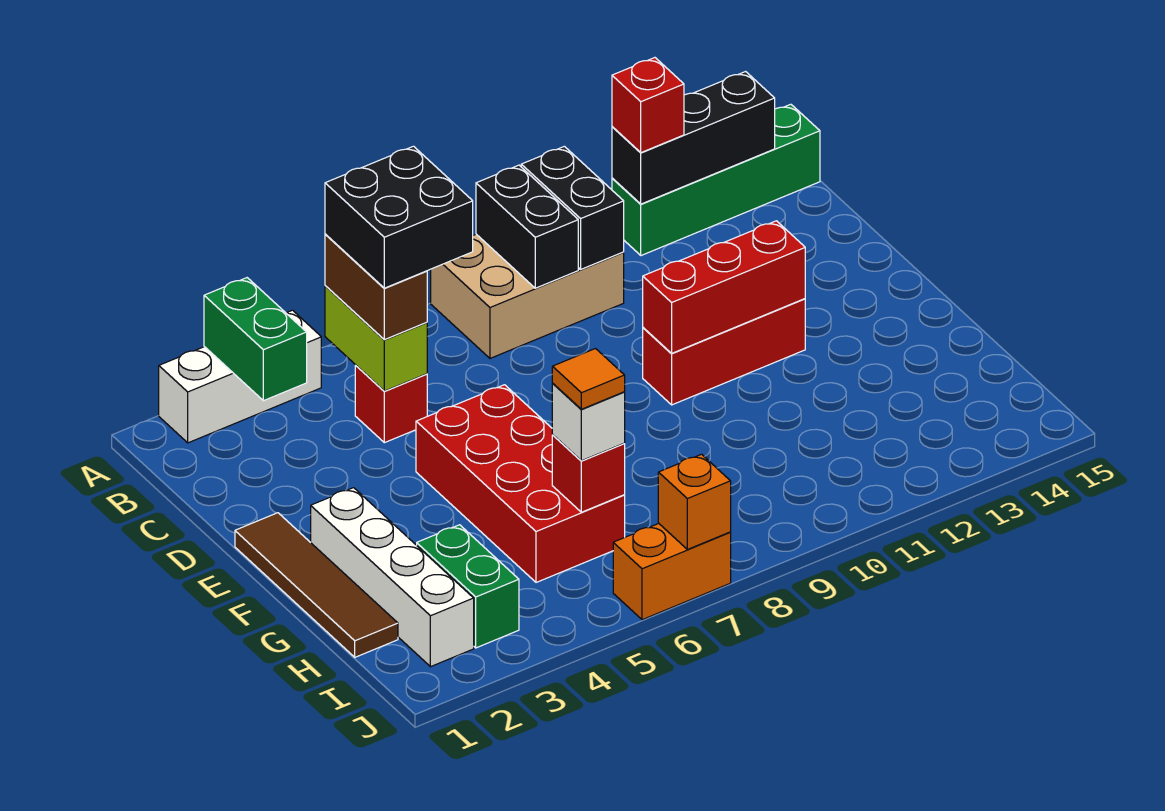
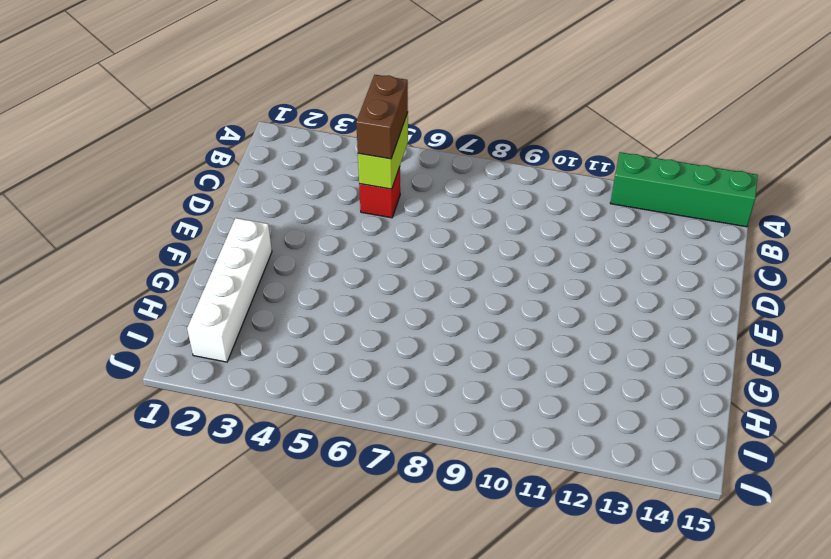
none -> white 1x3 brick [159,310,321,443]
none -> tan 2x3 brick [431,234,624,358]
none -> brown 1x4 tile [235,513,398,657]

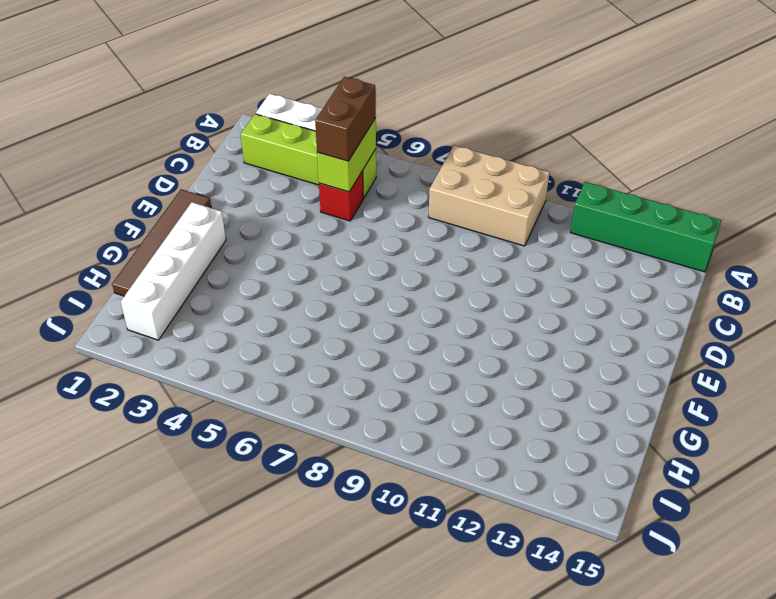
lime 1x4 brick [241,114,376,198] -> none
none -> red 2x4 brick [416,385,625,582]
none -> red 1x3 brick [643,299,805,405]
none -> green 1x2 brick [417,525,519,648]

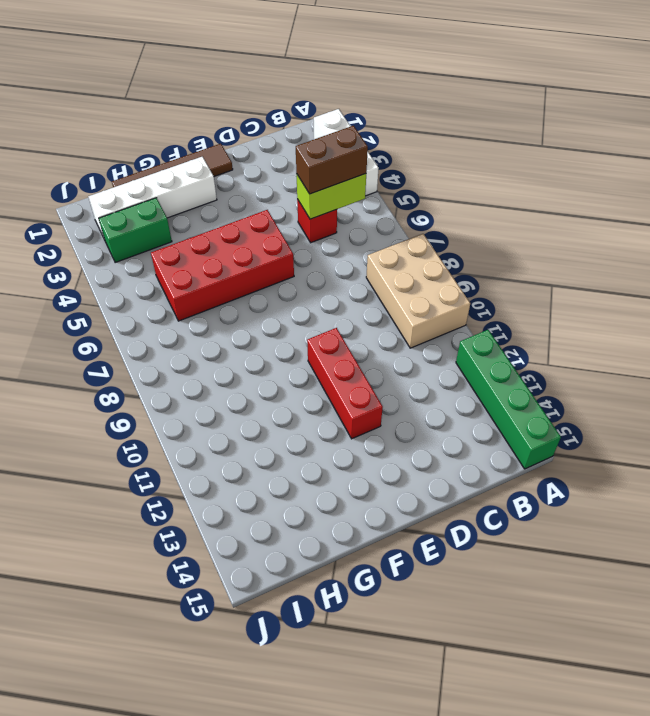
none -> orange 1x2 brick [613,524,731,620]
none -> green 1x2 brick [204,278,307,401]
none -> black 1x2 brick [476,165,578,288]

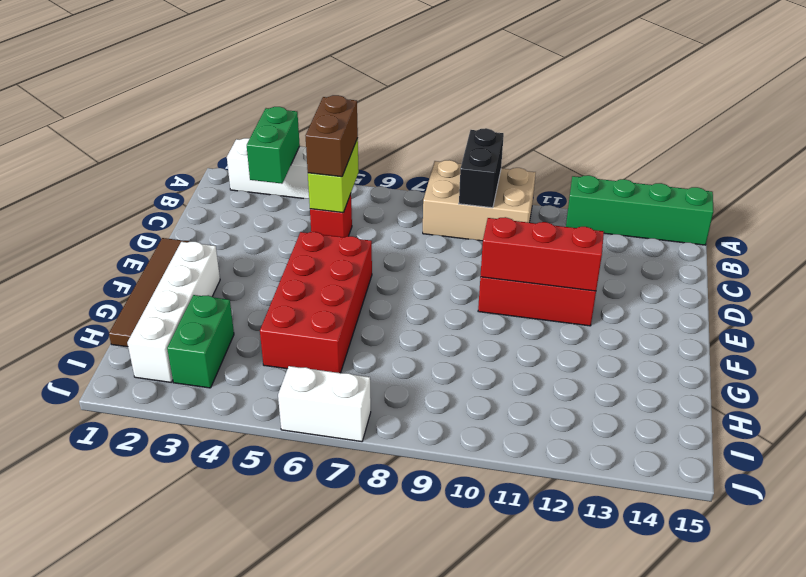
white 1x2 brick [278,366,371,442] -> orange 1x2 brick [613,524,731,620]
none -> black 1x2 brick [521,146,624,269]
none -> black 1x3 brick [612,72,775,204]
none -> red 1x1 brick [552,435,625,512]

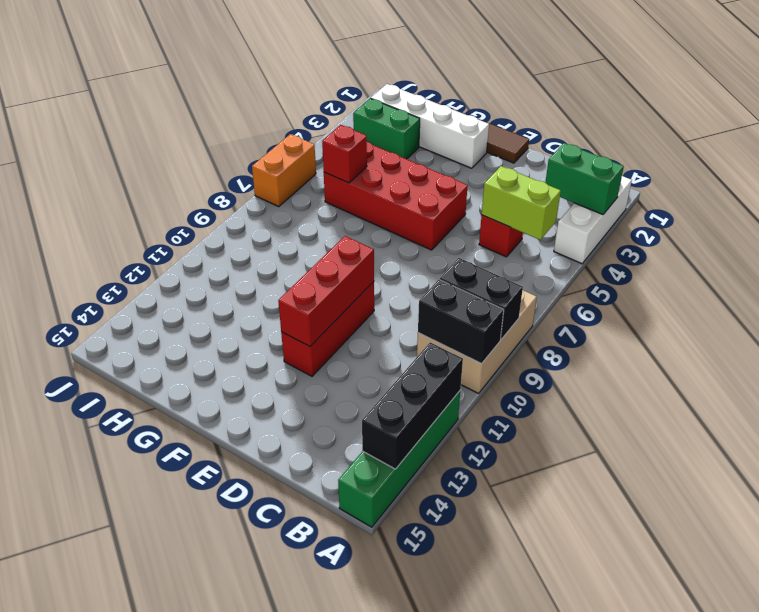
none -> orange 1x1 brick [658,454,731,549]
none -> red 1x1 brick [612,58,684,153]
none -> brown 1x2 brick [325,234,427,340]

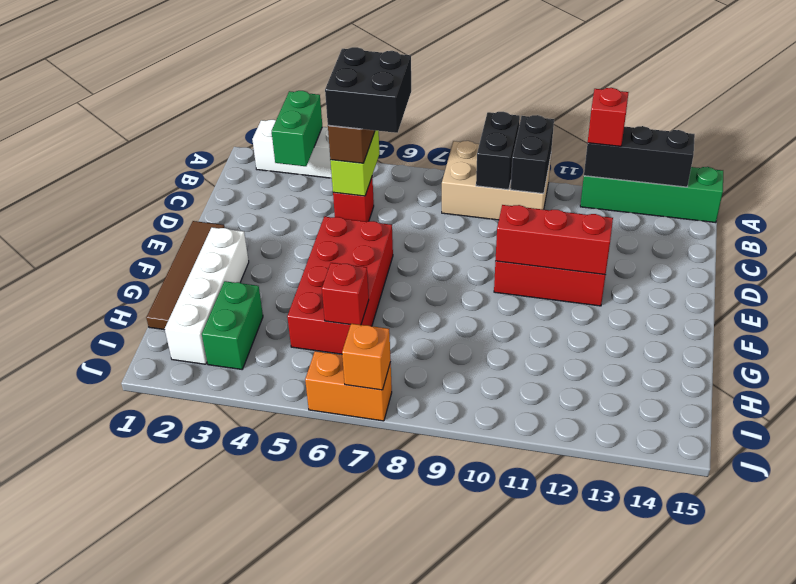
none -> white 1x1 brick [552,384,625,461]
none -> orange 1x1 tile [552,349,625,409]

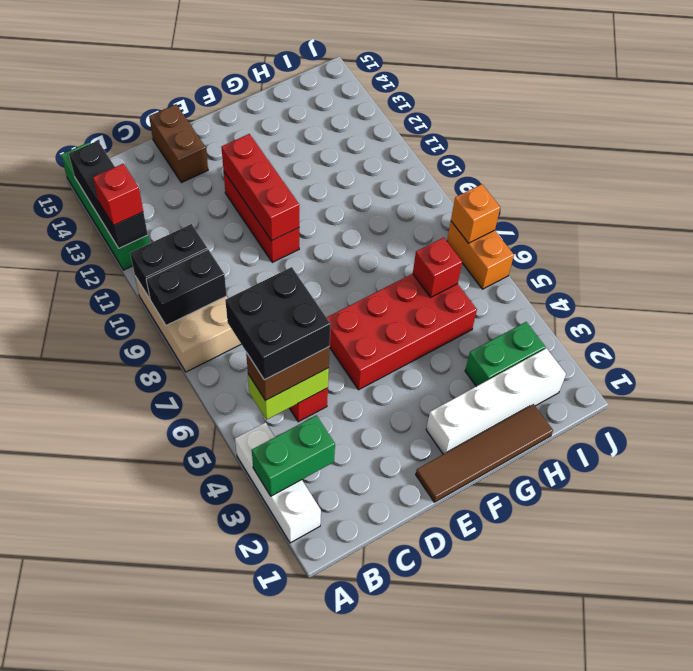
brown 1x2 brick [149,104,208,183] -> none
none -> white 1x1 brick [552,384,625,461]
none -> orange 1x1 tile [552,349,625,409]

